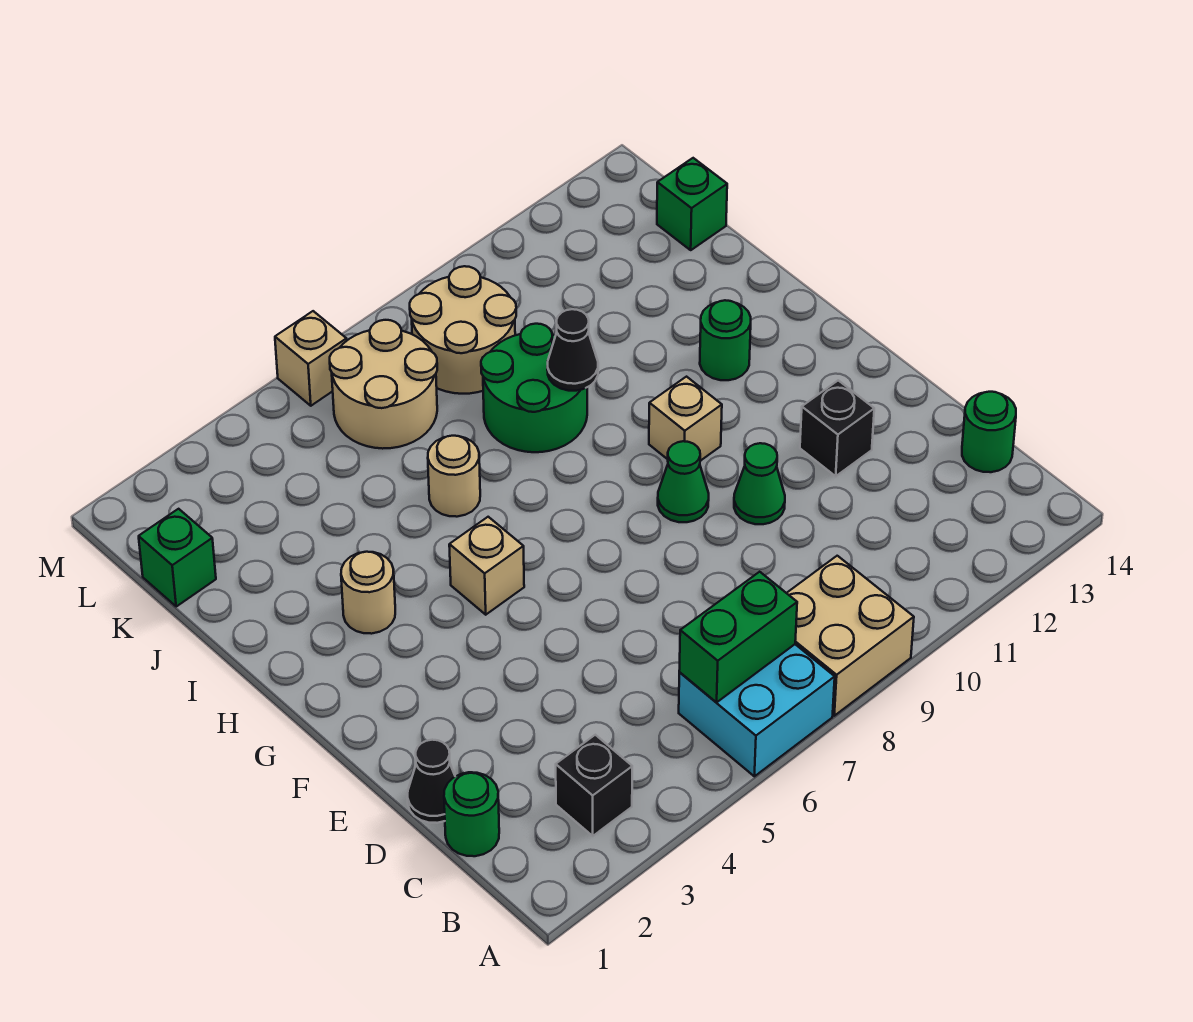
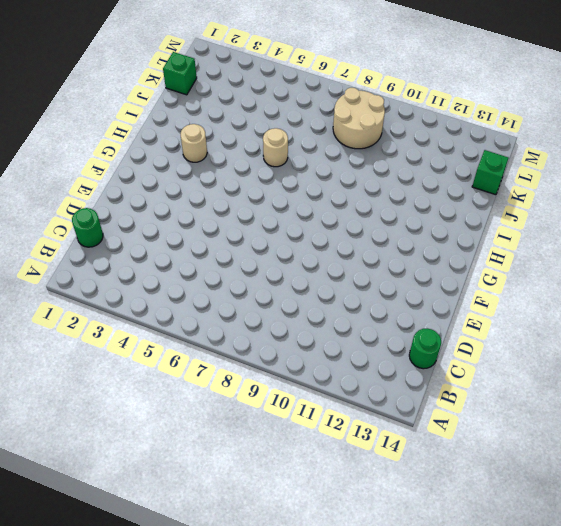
none -> cyan 2x2 brick [679,644,835,776]
none -> tan 2x2 brick [787,556,914,716]
none -> black 1x1 brick [556,735,632,836]

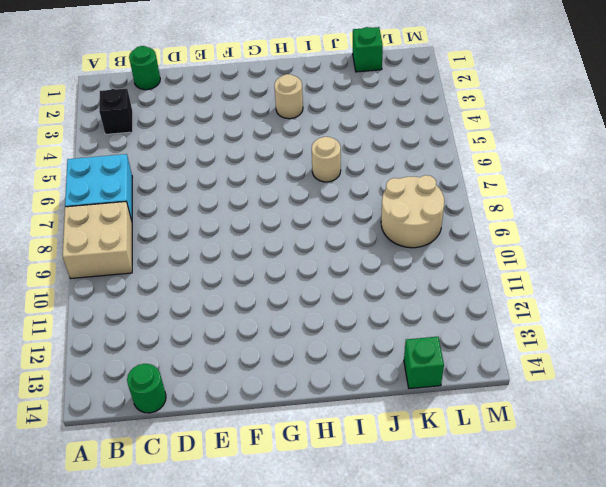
none -> black 1x1 cone [407,740,455,823]
none -> green 1x1 cone [734,443,785,524]
none -> black 1x1 brick [800,380,874,476]

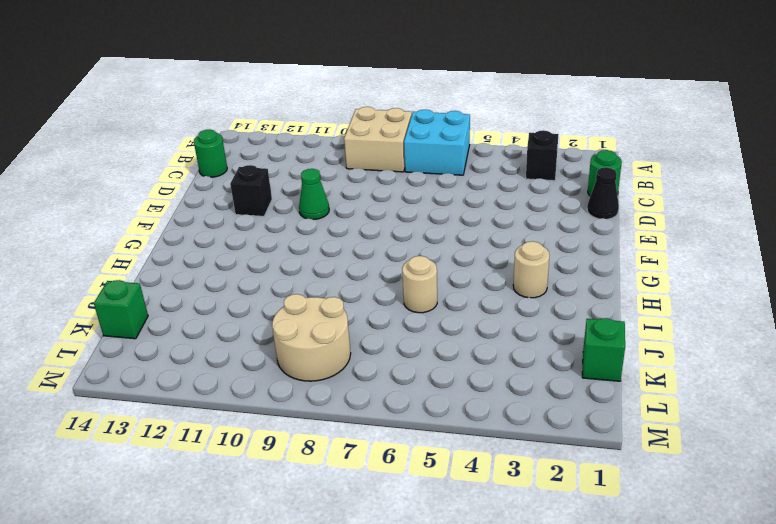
none -> green 1x1 cone [658,441,709,522]
none -> tan 1x1 brick [449,517,524,615]
none -> tan 1x1 brick [649,377,722,461]

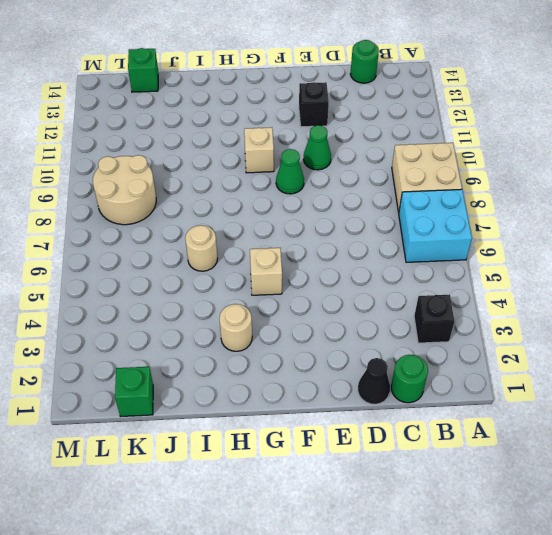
none -> green 1x1 round brick [700,300,751,380]
none -> green 2x2 round brick [481,324,587,452]
none -> tan 2x2 round brick [330,320,437,449]

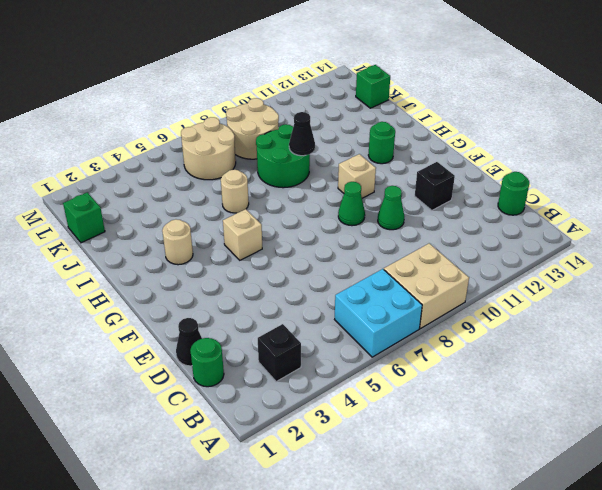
none -> tan 1x1 brick [275,311,347,406]
none -> green 1x2 brick [679,572,797,703]

